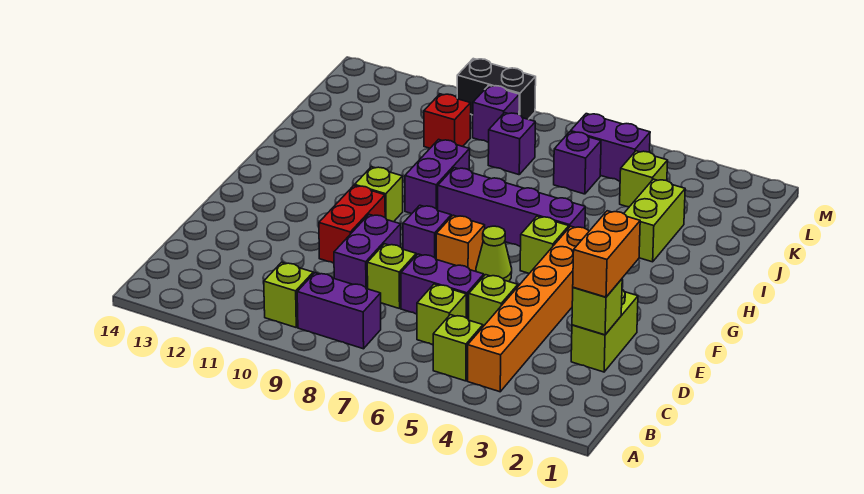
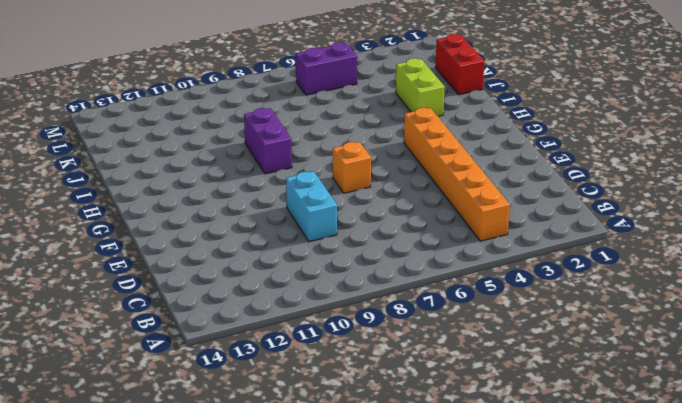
cyan 1x2 brick [286,171,337,242] -> purple 1x2 brick [334,214,401,289]
red 1x2 brick [436,34,484,95] -> red 1x2 brick moved to [319,185,385,263]
none -> lime 1x1 brick [433,315,483,381]
none -> purple 1x2 brick [297,273,381,349]
none -> lime 1x1 brick [264,262,313,327]

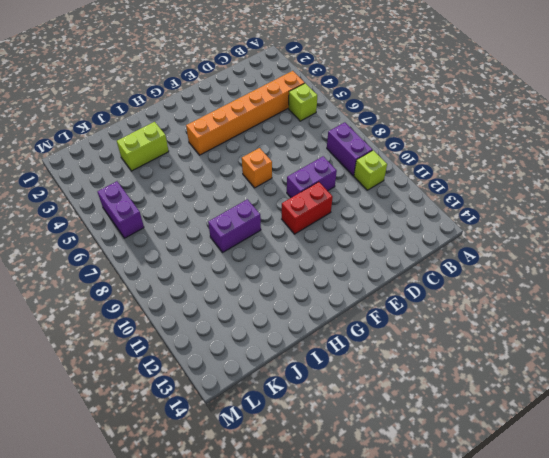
none -> lime 1x1 brick [417,284,466,345]
none -> lime 1x2 brick [571,290,638,372]
none -> lime 1x1 brick [469,275,518,326]

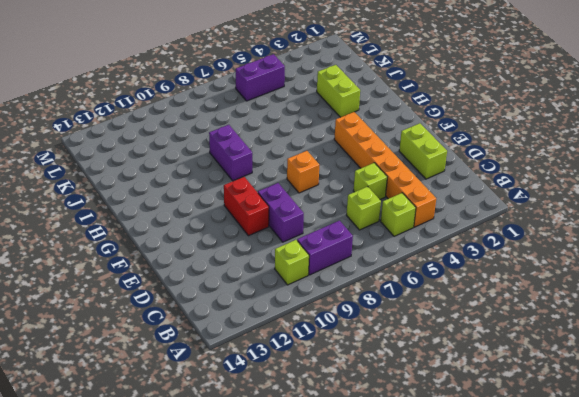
none -> purple 1x2 brick [401,254,484,320]
none -> lime 1x1 brick [367,244,416,309]
none -> lime 1x1 cone [476,226,512,282]

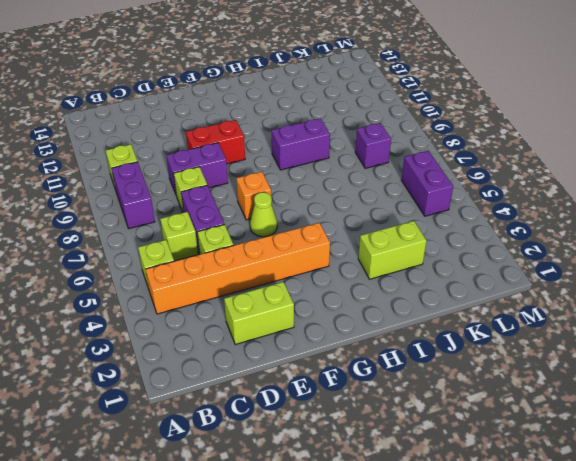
none -> purple 1x1 brick [403,205,451,259]
none -> lime 1x1 brick [520,216,569,273]
none -> lime 1x1 brick [355,167,403,222]

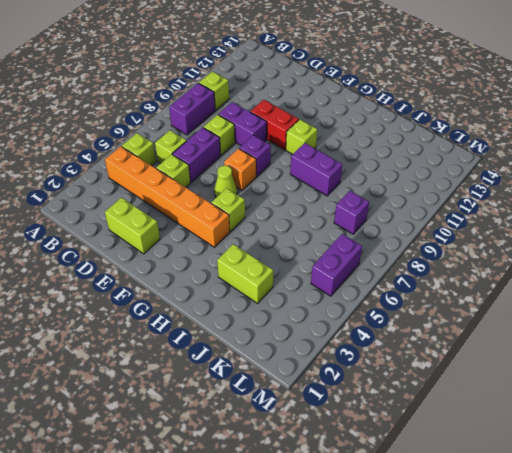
none -> purple 1x4 brick [438,168,585,246]
none -> lime 1x1 brick [620,151,668,207]
none -> purple 1x1 brick [554,132,601,194]

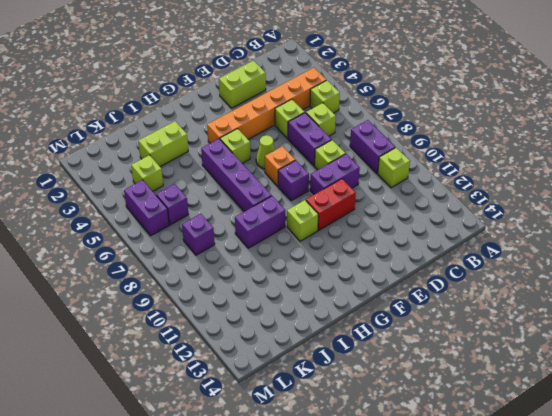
none -> red 1x1 brick [424,94,471,148]
none -> purple 1x1 brick [473,85,519,143]
none -> black 1x2 brick [457,59,536,119]

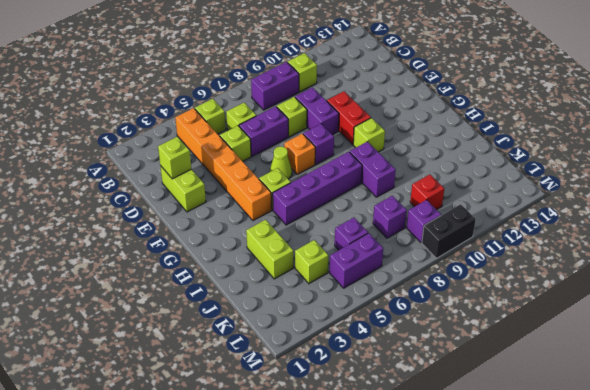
none -> orange 1x2 brick [573,211,640,297]

